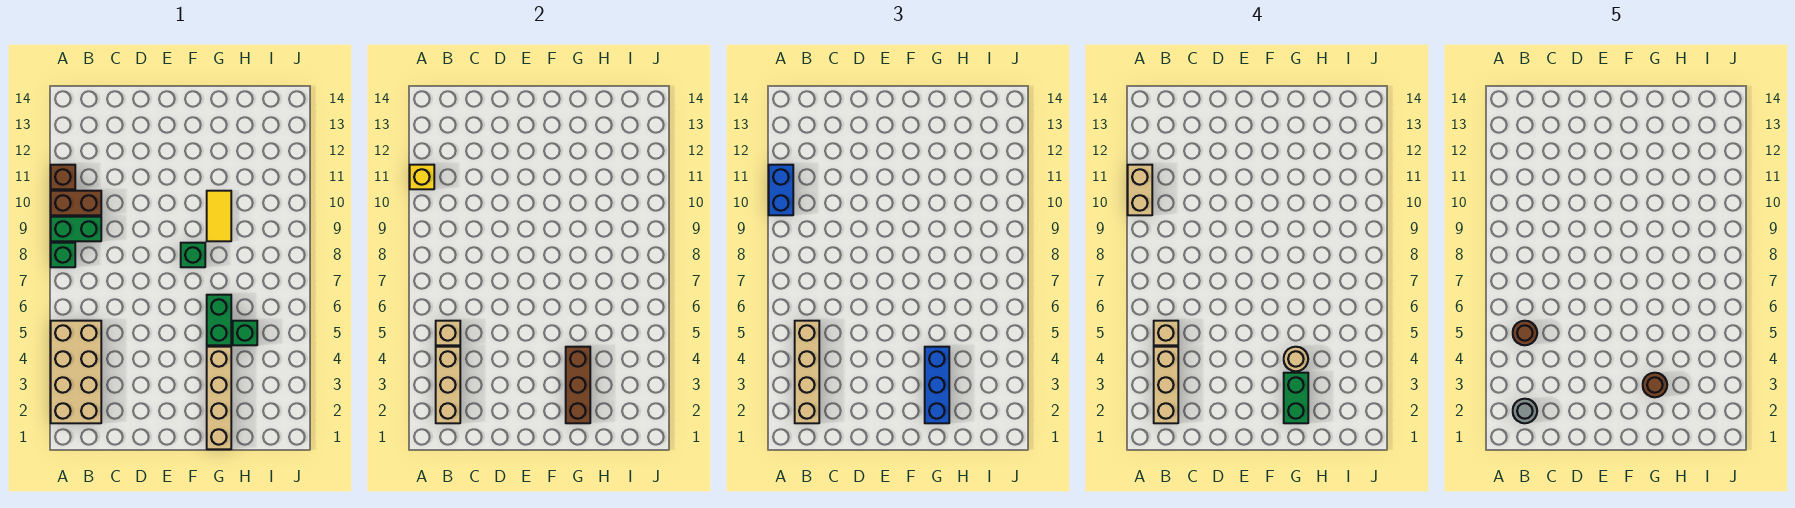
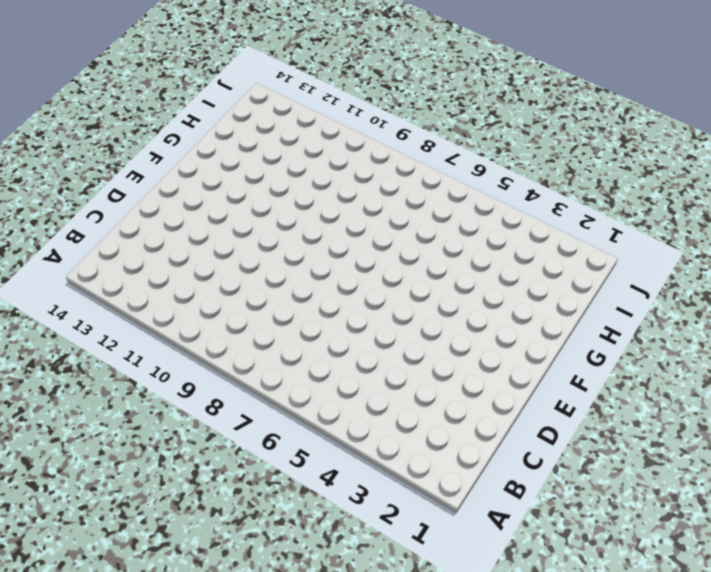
none -> tan 2x4 brick [51,321,101,423]
none -> green 1x1 brick [51,243,75,267]
none -> green 1x2 brick [51,217,101,241]

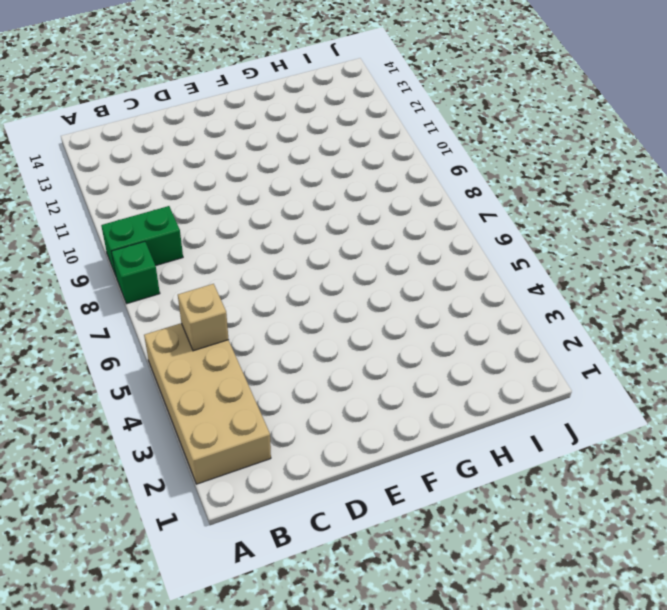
none -> brown 1x2 brick [51,191,101,215]
none -> brown 1x1 brick [51,165,75,189]
none -> green 1x1 brick [181,243,205,267]

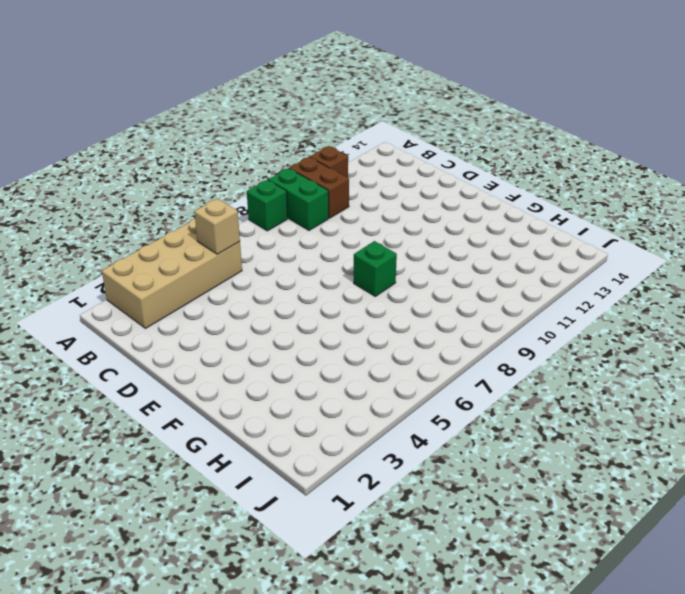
none -> tan 1x4 brick [207,347,231,449]
none -> green 1x2 brick [207,295,231,345]
none -> yellow 1x2 tile [207,191,231,241]

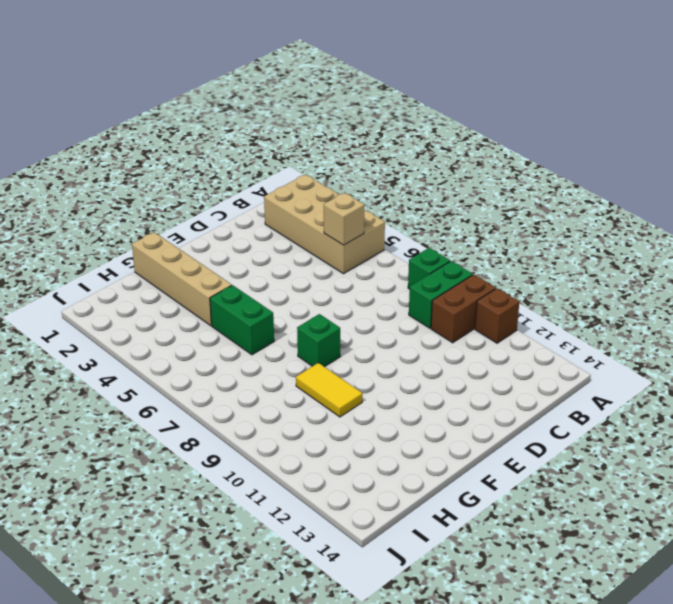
none -> green 1x1 brick [233,321,257,345]
none -> yellow 1x1 brick [410,165,434,189]
none -> tan 1x3 brick [436,347,460,423]

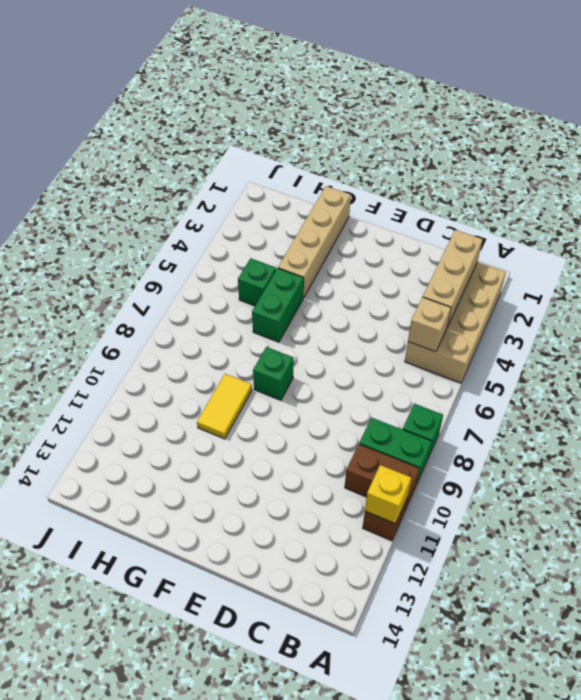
none -> brown 1x3 brick [566,347,590,423]
none -> blue 1x2 brick [769,165,793,215]
none -> tan 1x4 brick [795,321,819,423]

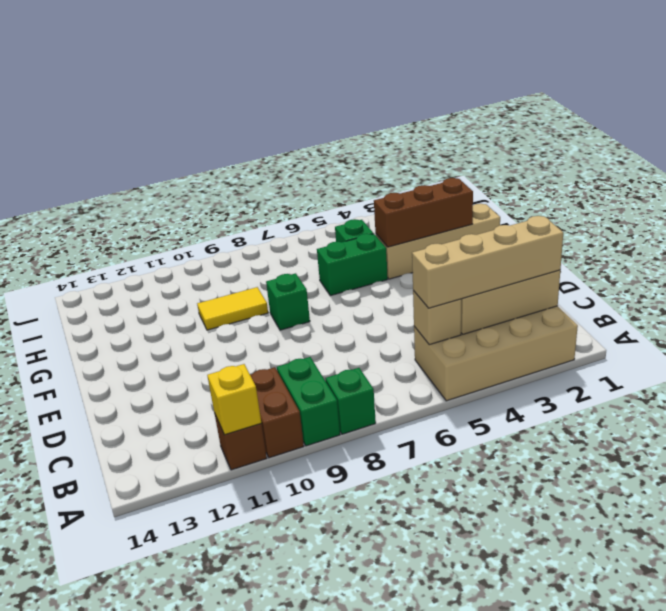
none -> blue 1x2 brick [769,165,793,215]
none -> blue 1x3 brick [925,347,949,423]
none -> tan 1x2 brick [1128,165,1152,215]

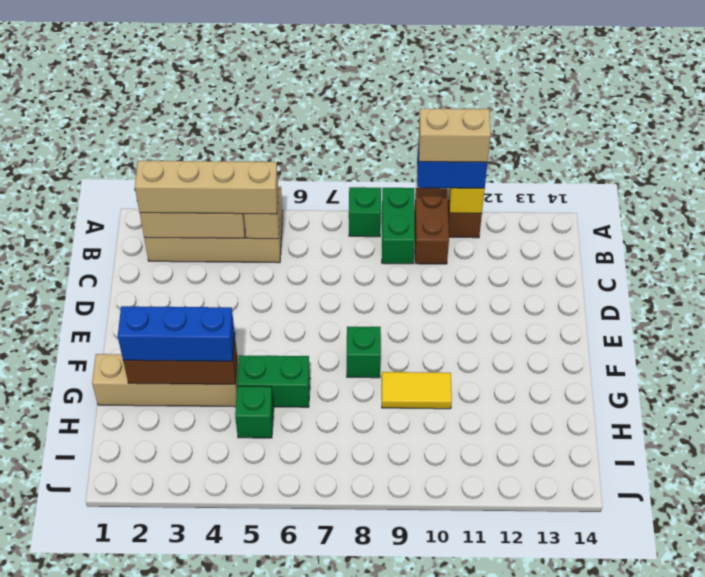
none -> tan 1x3 brick [1154,347,1178,423]
none -> tan 1x1 brick [1154,321,1178,345]
none -> green 1x2 brick [1284,373,1308,423]

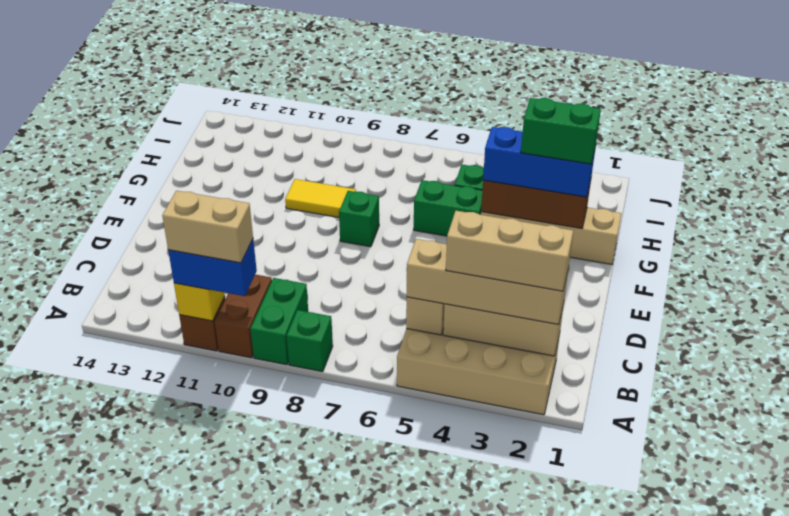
none -> tan 1x1 brick [1154,321,1178,345]
none -> tan 1x1 round brick [1284,347,1308,371]
none -> grey 1x1 round brick [1513,399,1537,423]

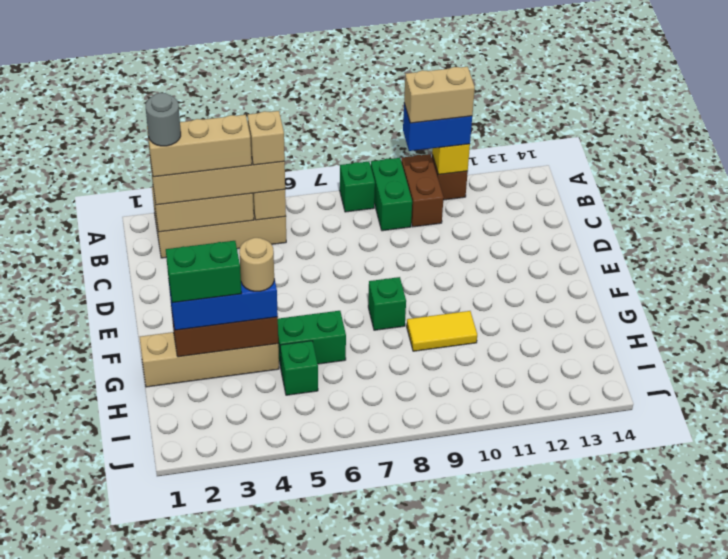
none -> brown 1x1 round brick [1513,321,1537,345]
none -> brown 1x1 round brick [1643,373,1667,397]

